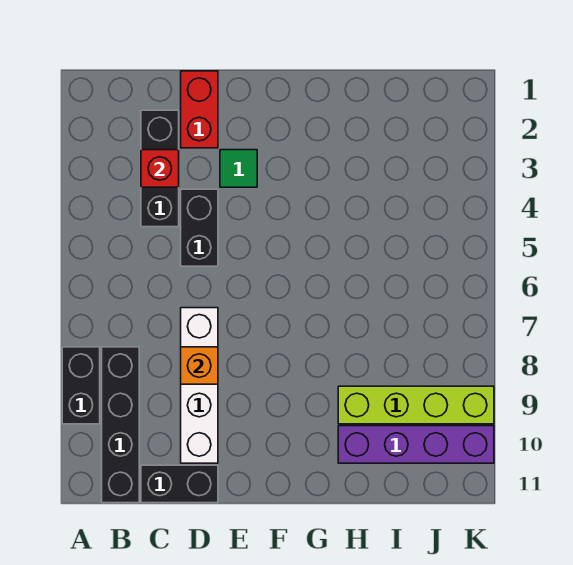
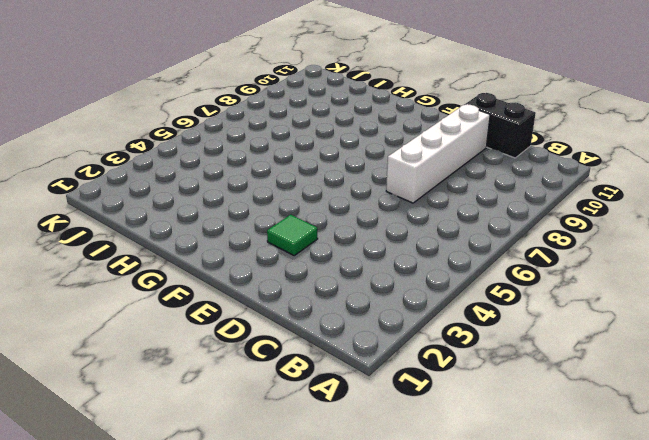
none -> black 1x2 brick [62,347,100,424]
none -> black 1x4 brick [102,347,139,503]
none -> black 1x3 brick [141,110,179,227]

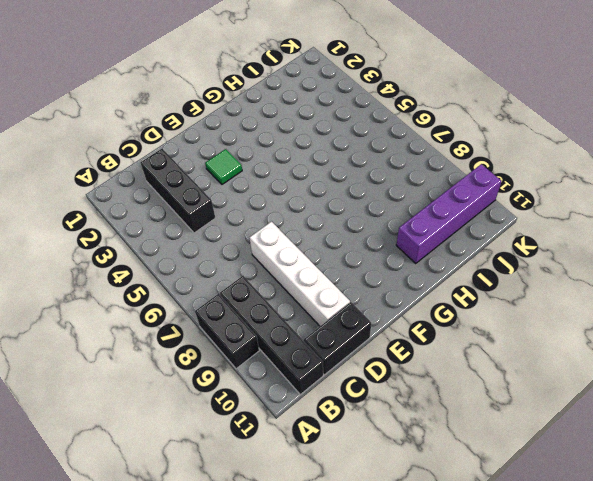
none -> red 1x2 brick [181,71,218,148]
none -> black 1x2 brick [181,189,218,266]
none -> lime 1x4 brick [338,386,494,424]

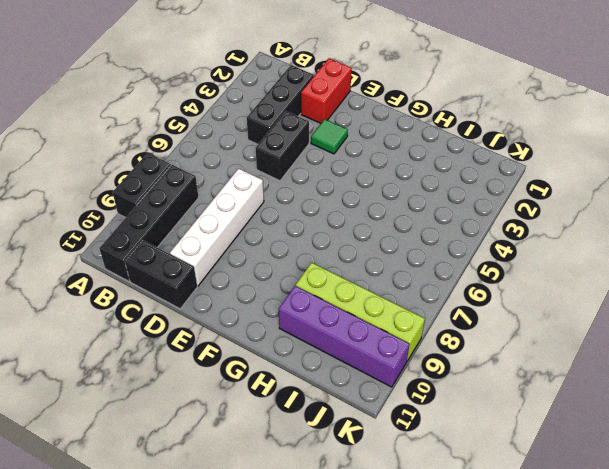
none -> red 1x1 brick [141,150,179,187]
none -> orange 1x1 brick [181,347,218,384]

